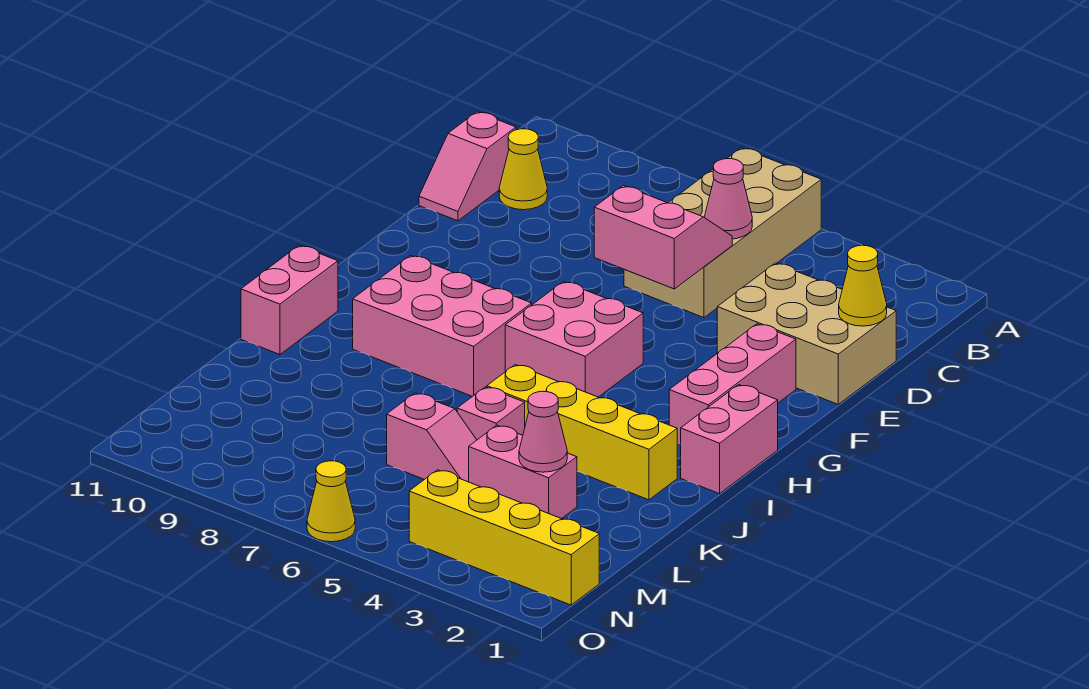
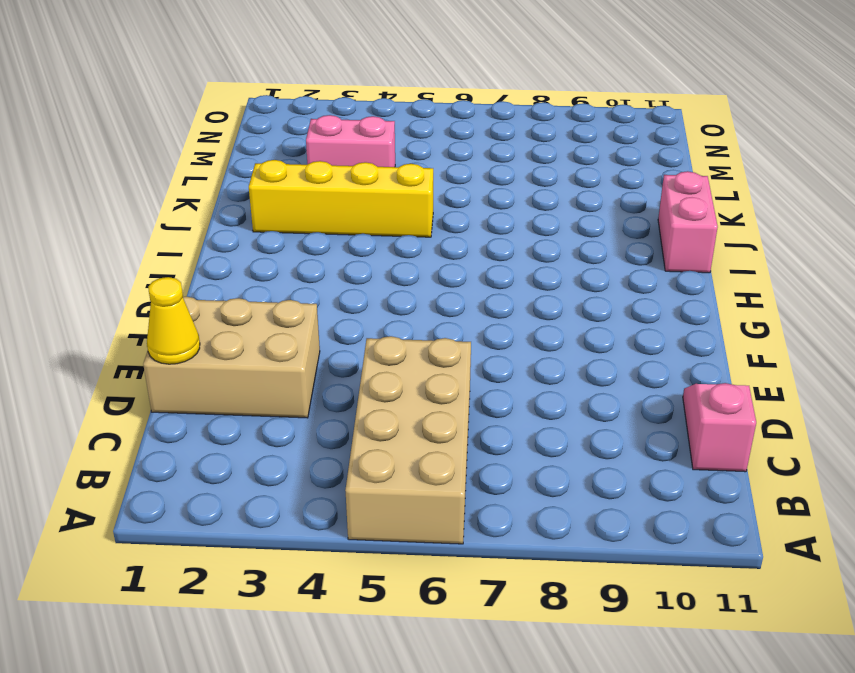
none -> yellow 1x1 cone [499,129,547,210]
none -> pink 1x3 brick [669,324,796,444]
none -> pink 2x2 brick [505,282,643,397]

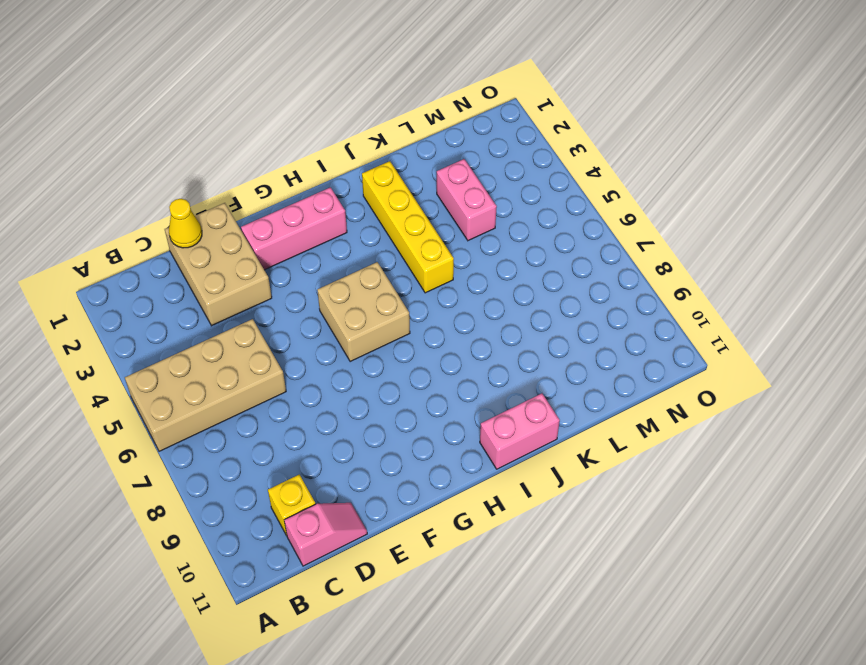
yellow 1x1 brick [268,475,315,536] -> yellow 1x1 cone [499,129,547,210]
tan 2x2 brick [317,262,410,362] -> pink 2x2 brick [505,282,643,397]
none -> pink 1x2 brick [681,385,778,494]
none -> pink 2x3 brick [353,255,532,397]
none -> pink 1x1 brick [457,387,525,440]

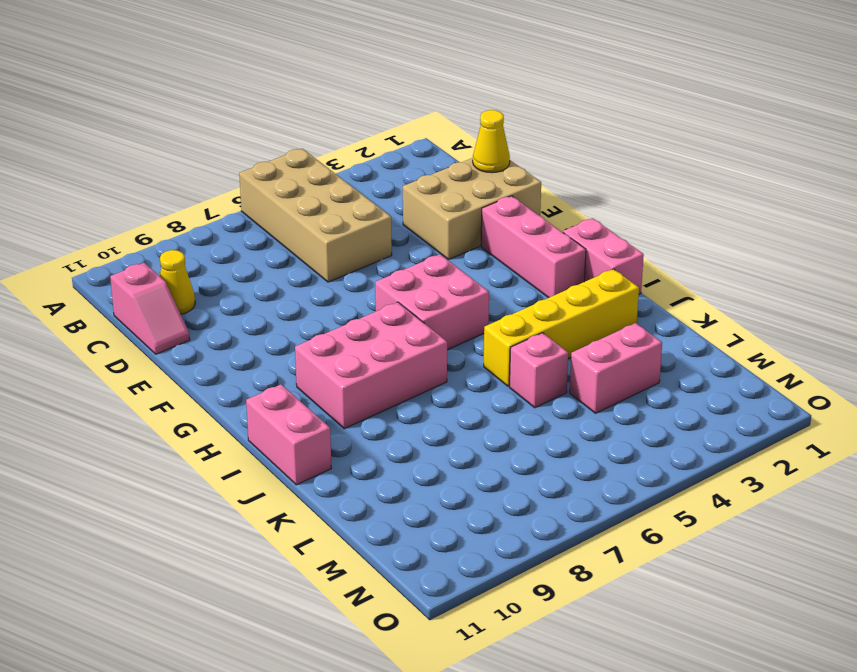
none -> pink 1x2 slope [387,393,476,482]
none -> yellow 1x4 brick [409,470,599,605]
none -> yellow 1x1 cone [307,461,355,542]

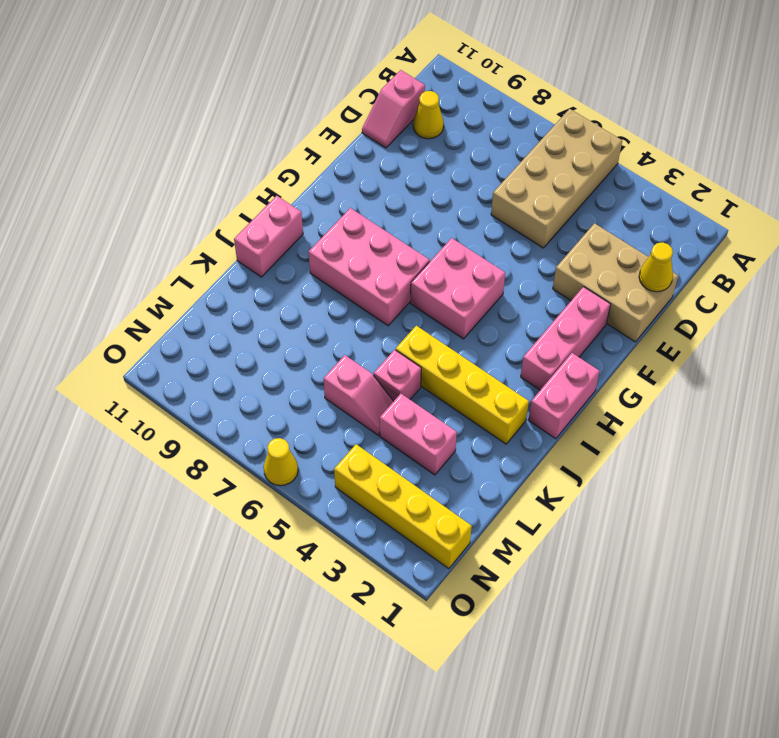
none -> pink 1x1 cone [704,159,752,239]
none -> pink 2x2 slope [594,185,732,289]
none -> pink 1x1 cone [519,391,567,472]

